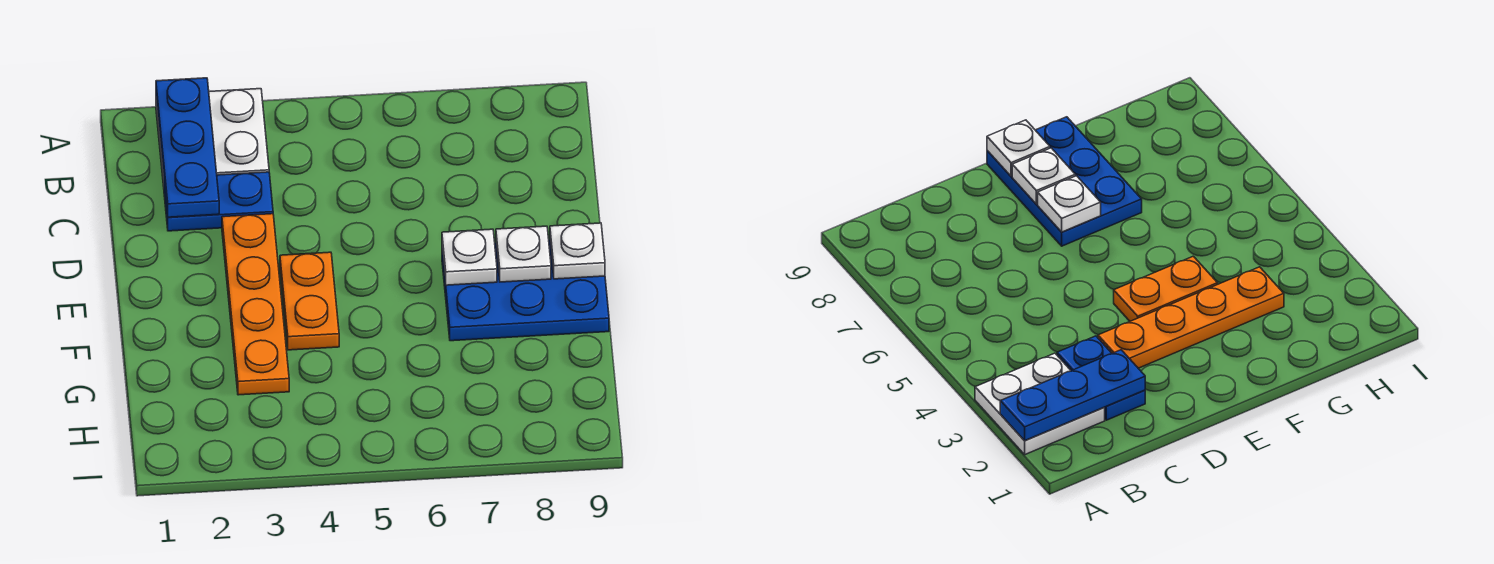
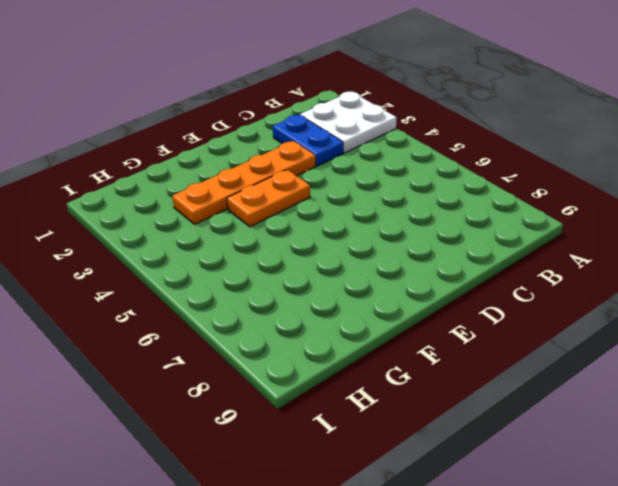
none -> blue 2x3 plate [442,240,609,341]
none -> blue 1x3 plate [156,78,219,217]

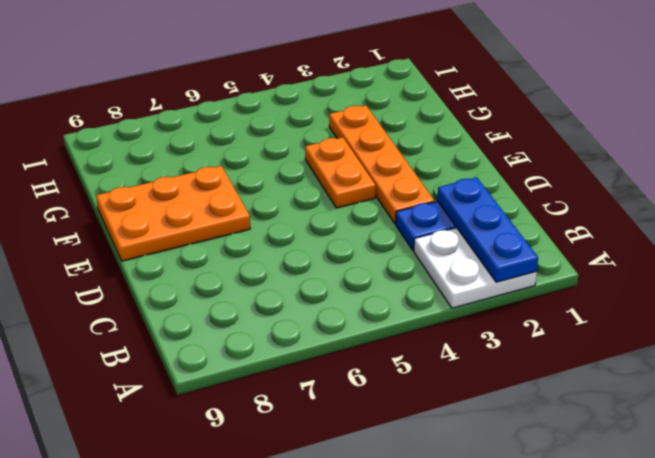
orange 2x3 plate [96,166,250,261] -> blue 2x3 plate [442,240,609,341]
none -> white 1x1 plate [442,229,497,285]
none -> white 1x1 plate [496,226,551,282]

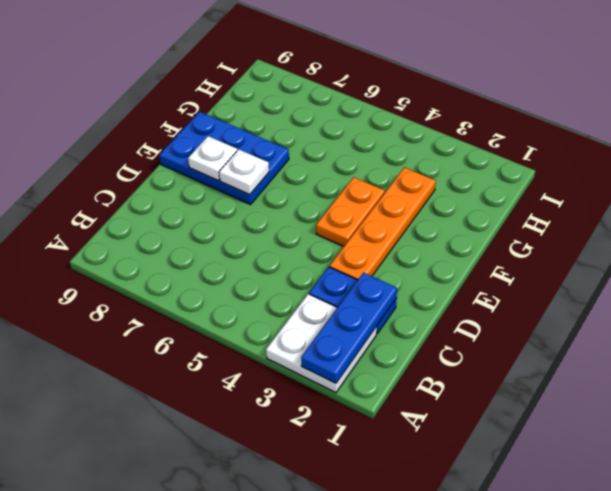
none -> white 1x1 plate [550,223,605,279]

